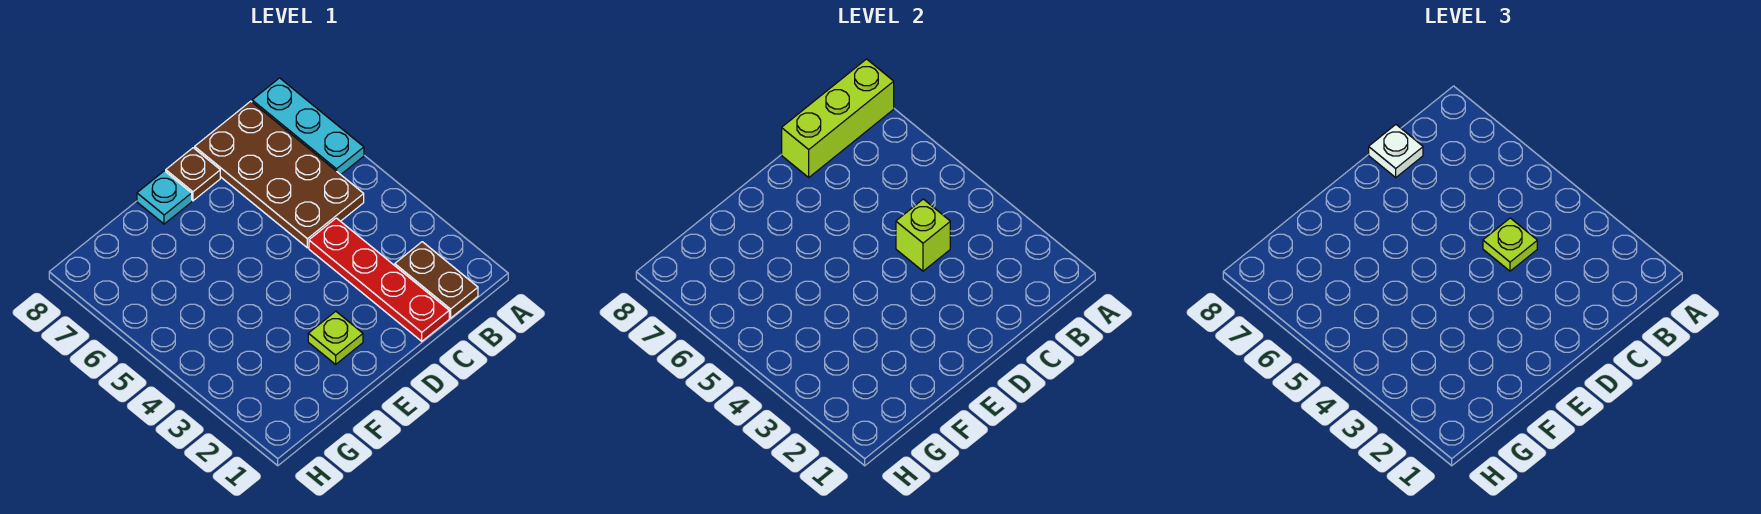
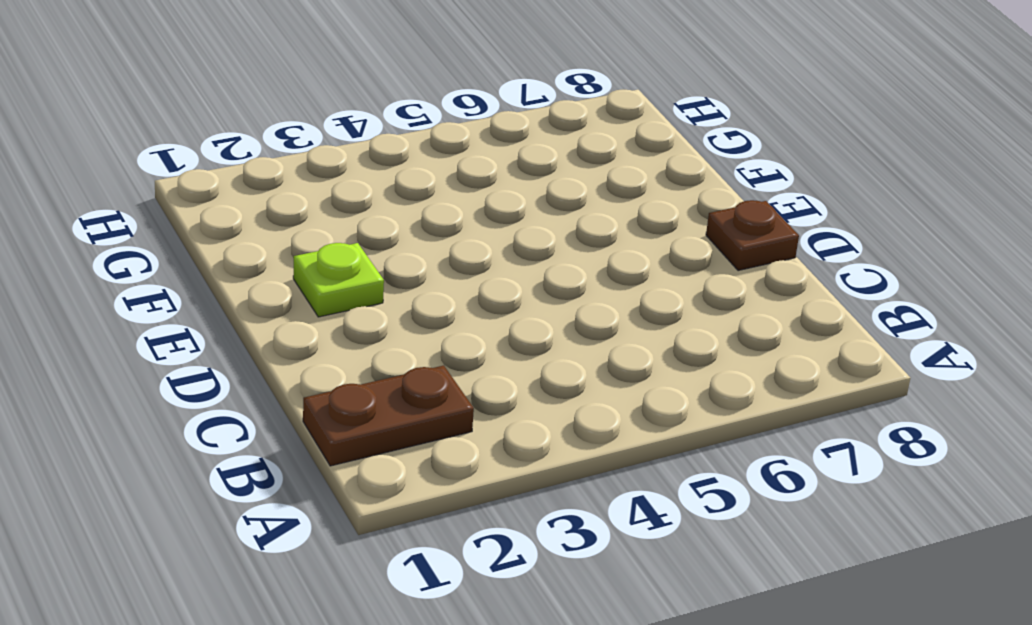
none -> cyan 1x3 plate [252,78,364,175]
none -> brown 2x4 plate [195,101,364,248]

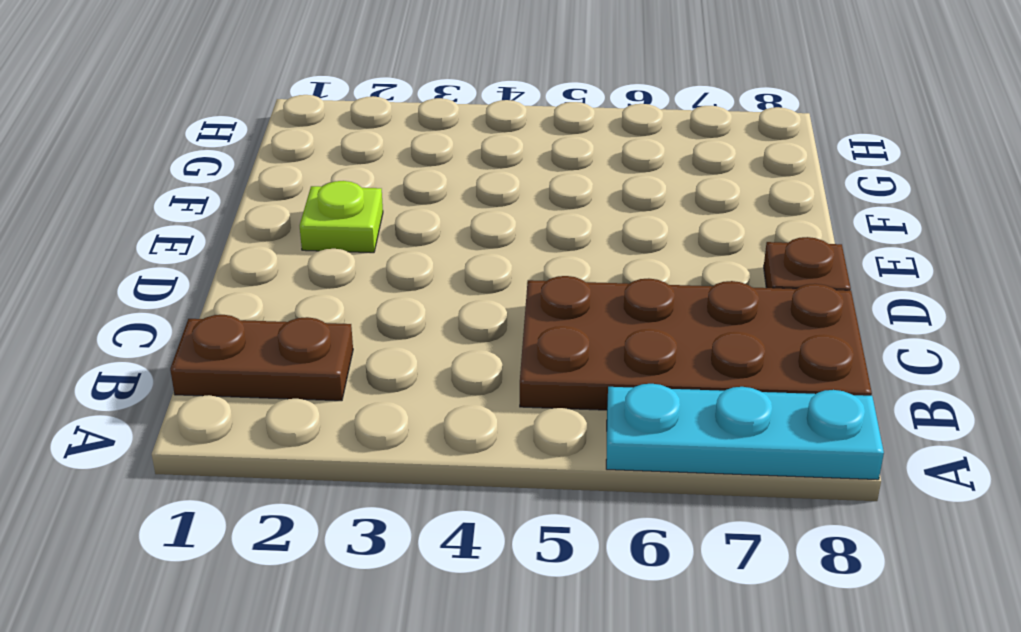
none -> red 1x4 plate [309,218,449,341]
none -> cyan 1x1 plate [137,171,192,224]

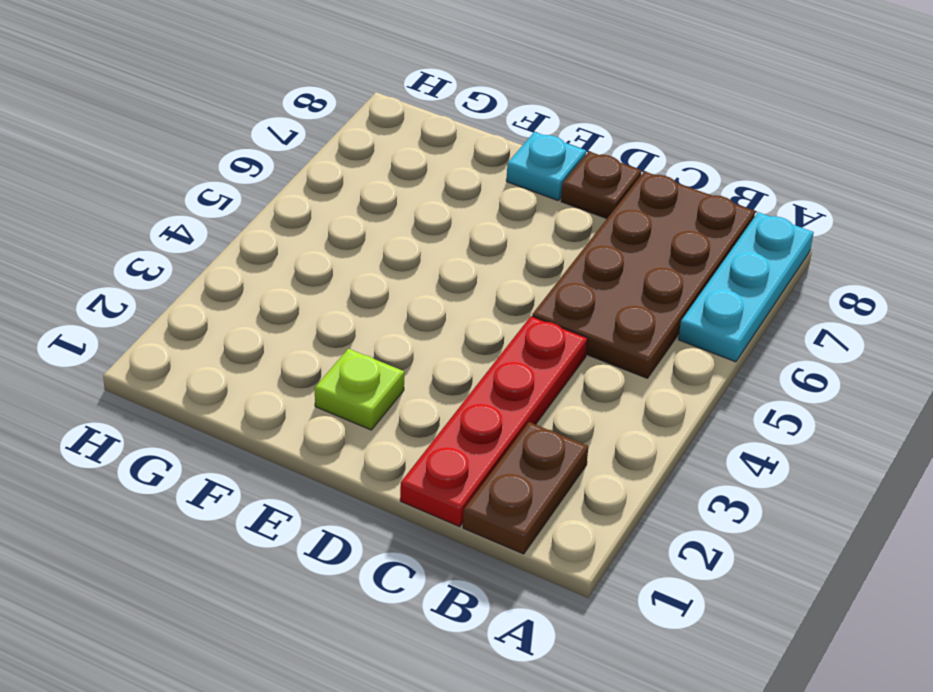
none -> lime 1x3 brick [782,59,894,177]
none -> lime 1x1 brick [896,199,950,271]

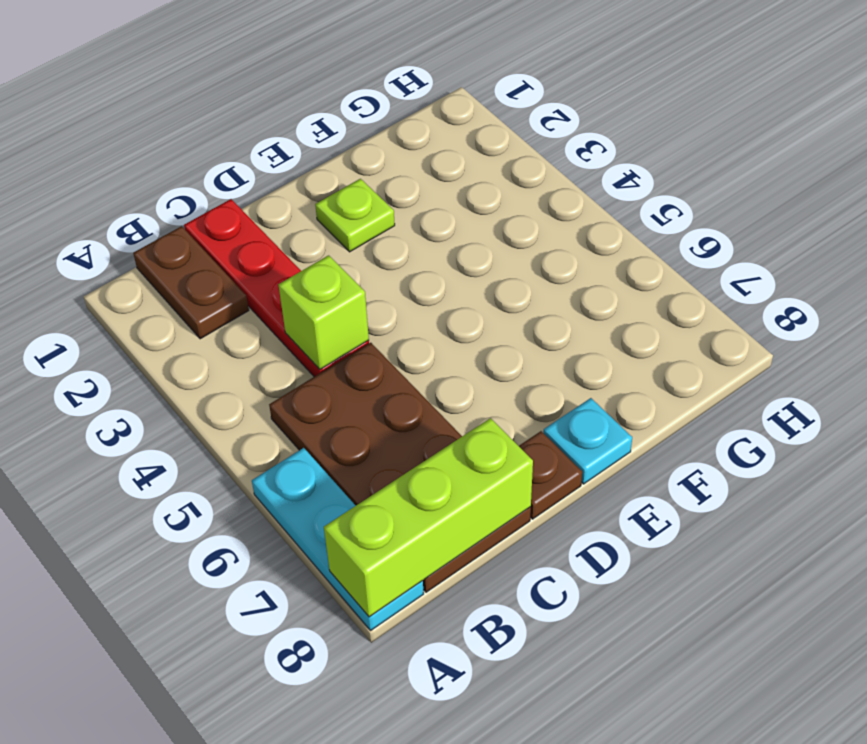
none -> lime 1x1 plate [1483,218,1537,271]
none -> white 1x1 plate [1369,125,1423,177]

